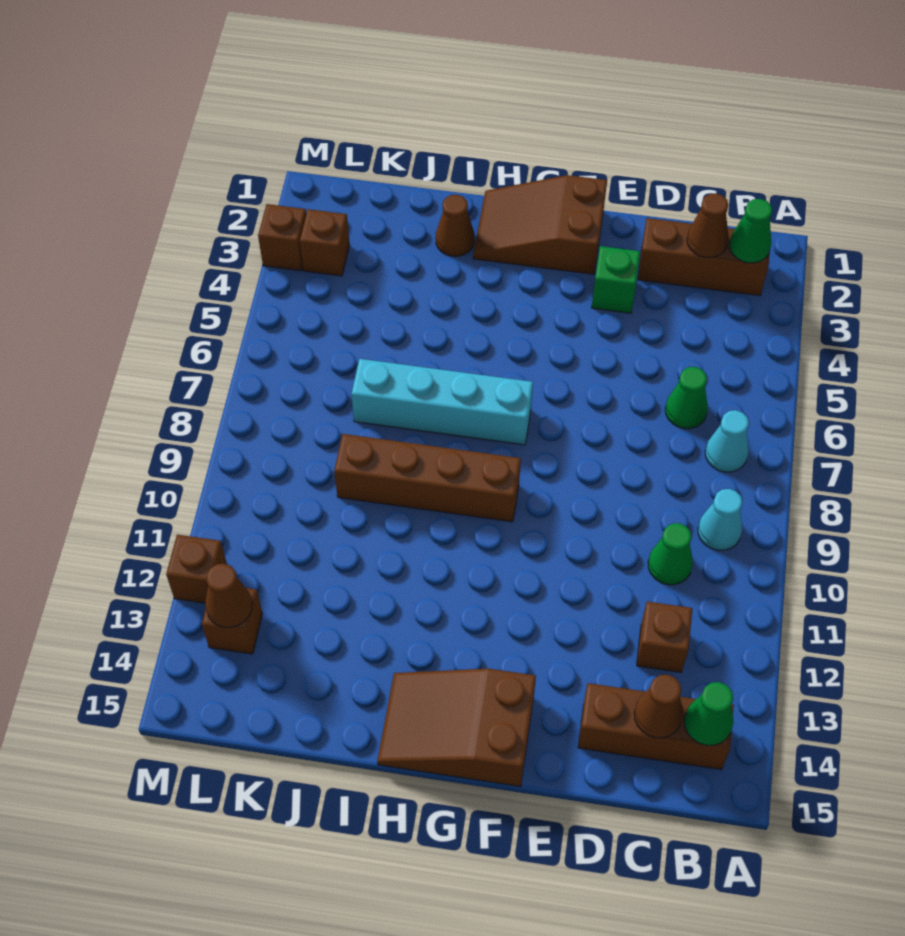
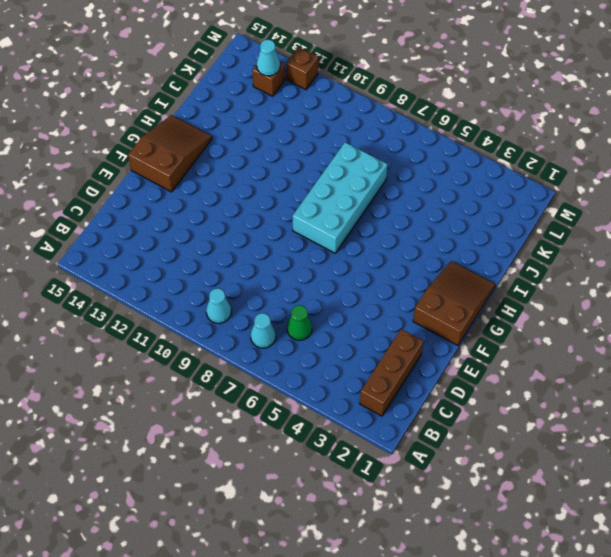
cyan 2x4 brick [293,142,387,253] -> cyan 1x4 brick [352,359,533,445]
cyan 1x1 cone [257,40,280,76] -> brown 1x1 cone [205,564,252,627]
none -> brown 1x3 brick [578,683,734,769]
none -> green 1x1 cone [648,523,693,585]
none -> brown 1x1 brick [637,602,692,672]

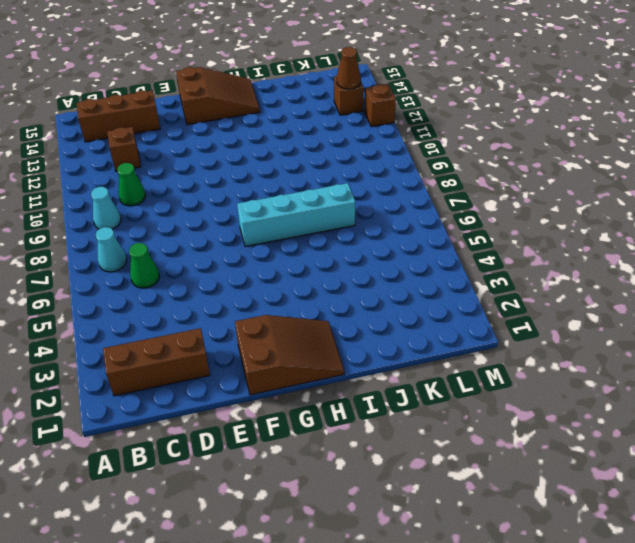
none -> green 1x1 brick [592,246,640,313]
none -> brown 1x4 brick [334,434,521,522]
none -> brown 1x1 cone [436,195,475,256]

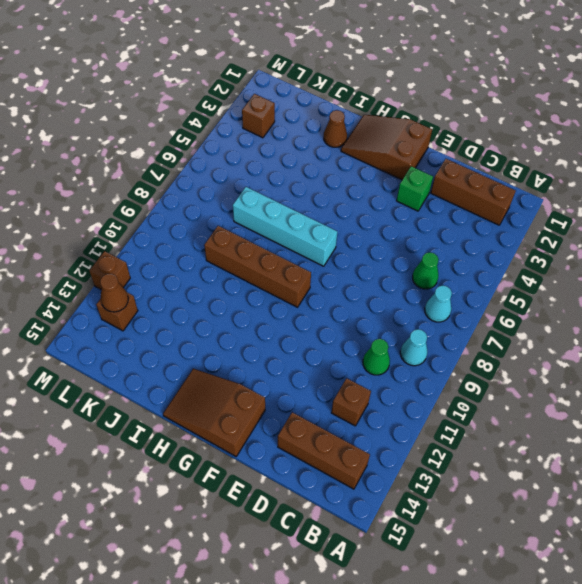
none -> brown 1x1 brick [258,204,306,271]
none -> green 1x1 cone [729,199,772,263]
none -> green 1x1 cone [684,682,733,745]

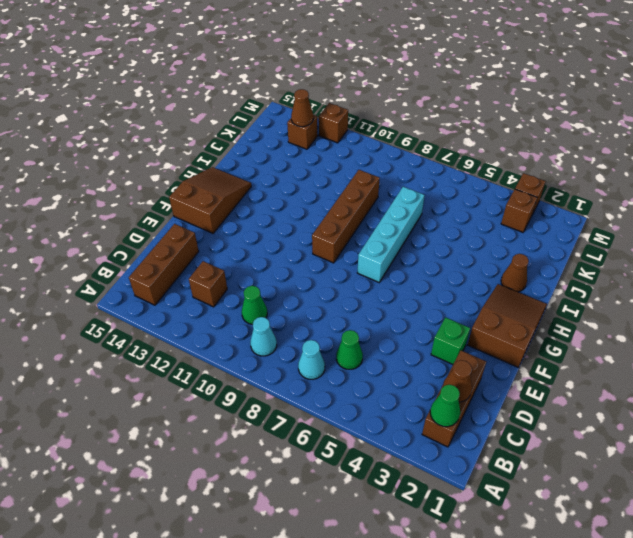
none -> green 1x1 cone [684,682,733,745]
none -> brown 1x1 cone [634,675,683,738]

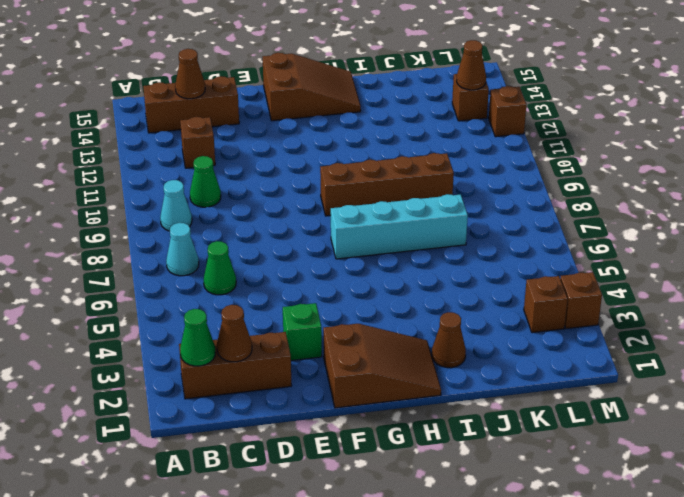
none -> green 1x1 cone [684,682,733,745]

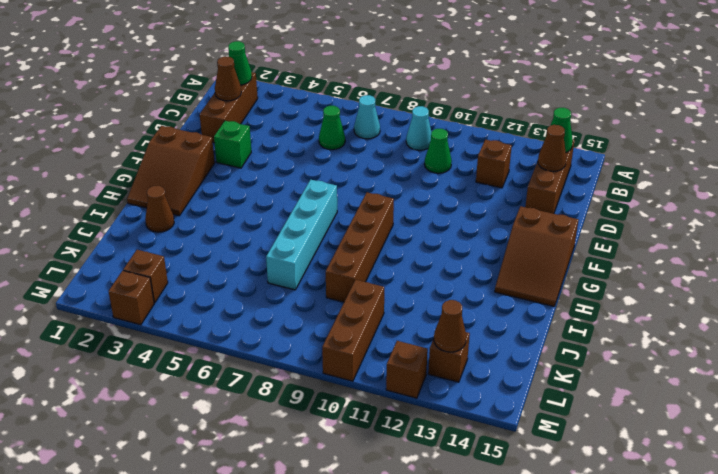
brown 1x3 brick [322,280,384,381] -> none

